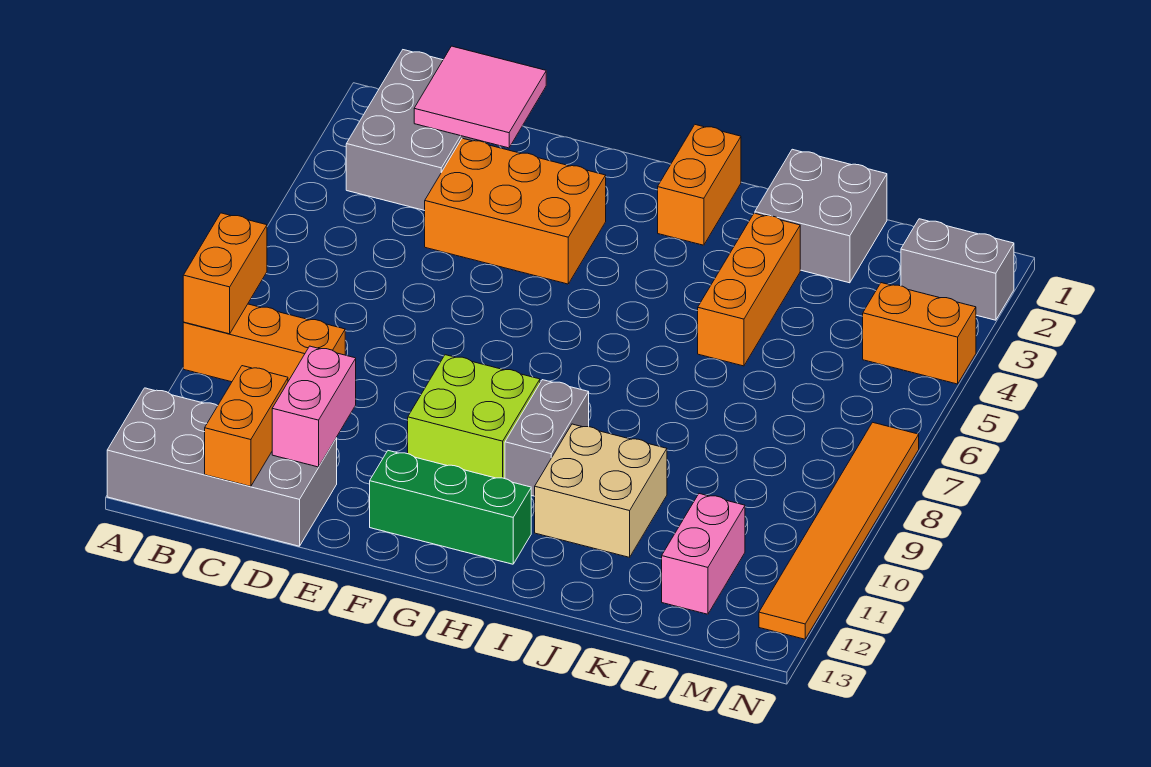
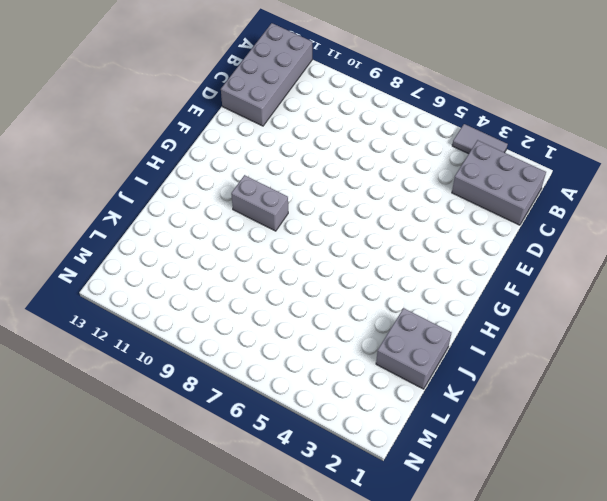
grey 1x2 tile [452,124,508,154] -> none
none -> orange 1x3 brick [183,304,345,382]
none -> orange 2x3 brick [425,138,606,284]
none -> lime 2x2 brick [408,355,540,479]

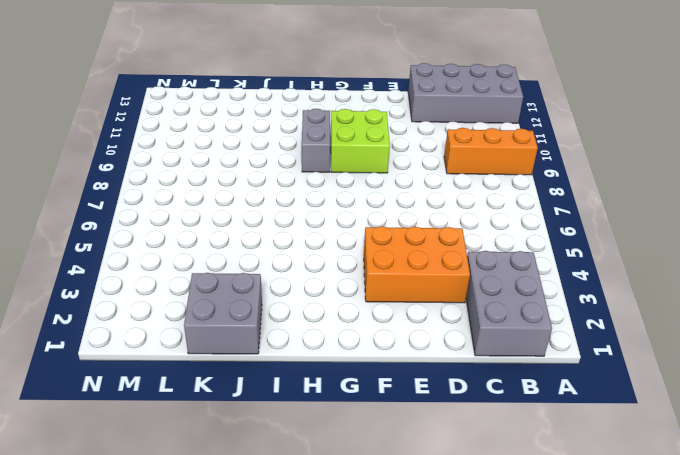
none -> green 1x3 brick [370,451,531,564]
none -> orange 1x2 brick [658,125,741,245]
none -> tan 2x2 brick [535,424,667,557]

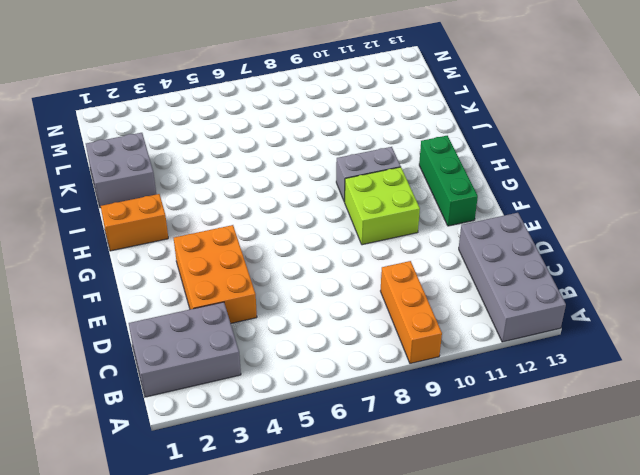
none -> tan 2x2 brick [535,424,667,557]
none -> orange 1x3 brick [698,213,800,366]
none -> pink 1x2 brick [662,494,745,614]

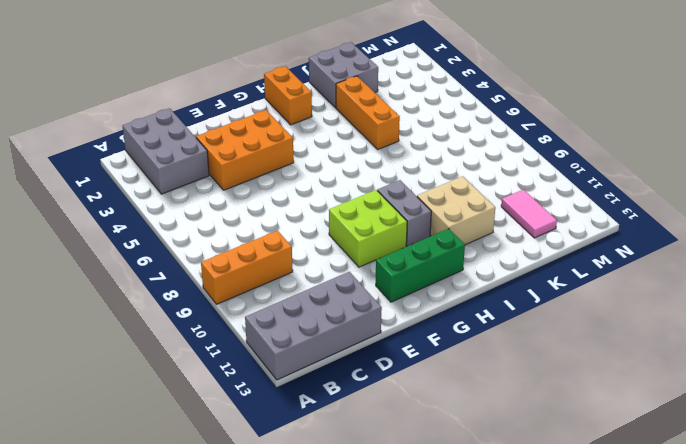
pink 1x2 tile [501,190,557,238] -> pink 1x2 brick [662,494,745,614]
none -> grey 1x2 brick [901,219,1014,320]
none -> orange 1x2 brick [863,283,976,384]
none -> orange 1x6 tile [759,422,919,639]

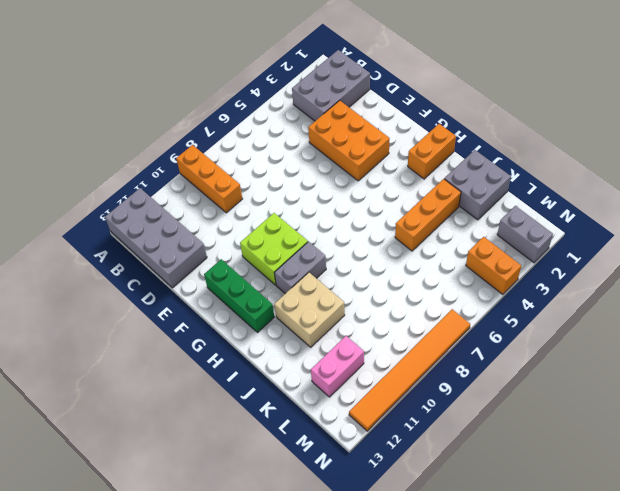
none -> orange 1x2 brick [183,213,267,334]
none -> pink 2x2 tile [414,46,546,148]
none -> orange 1x2 brick [205,366,288,486]

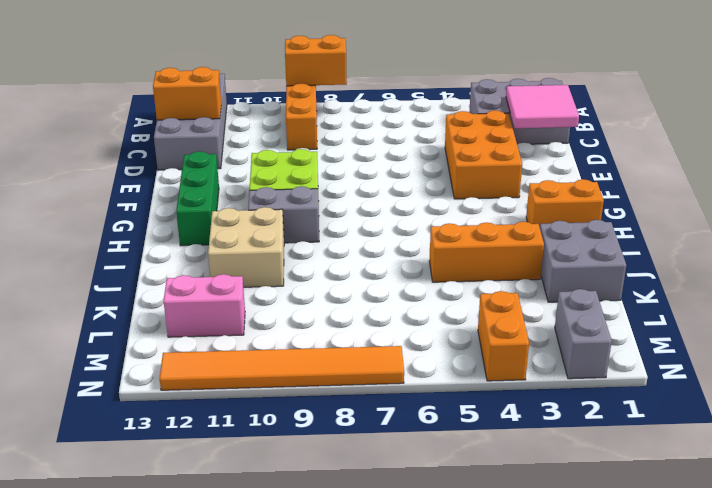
none -> pink 1x2 brick [272,346,356,467]

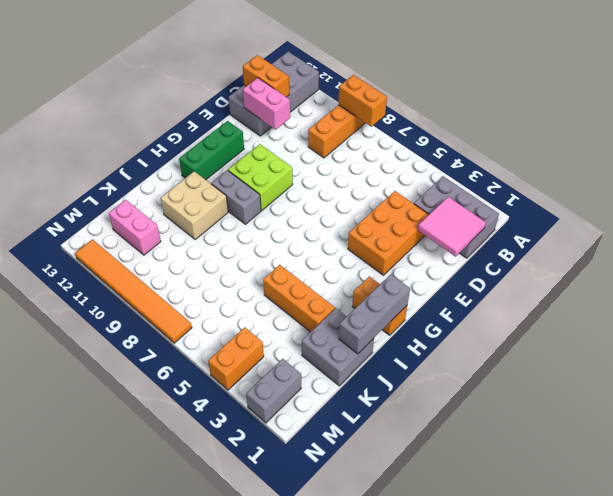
grey 1x3 brick [339,274,410,354] -> none

